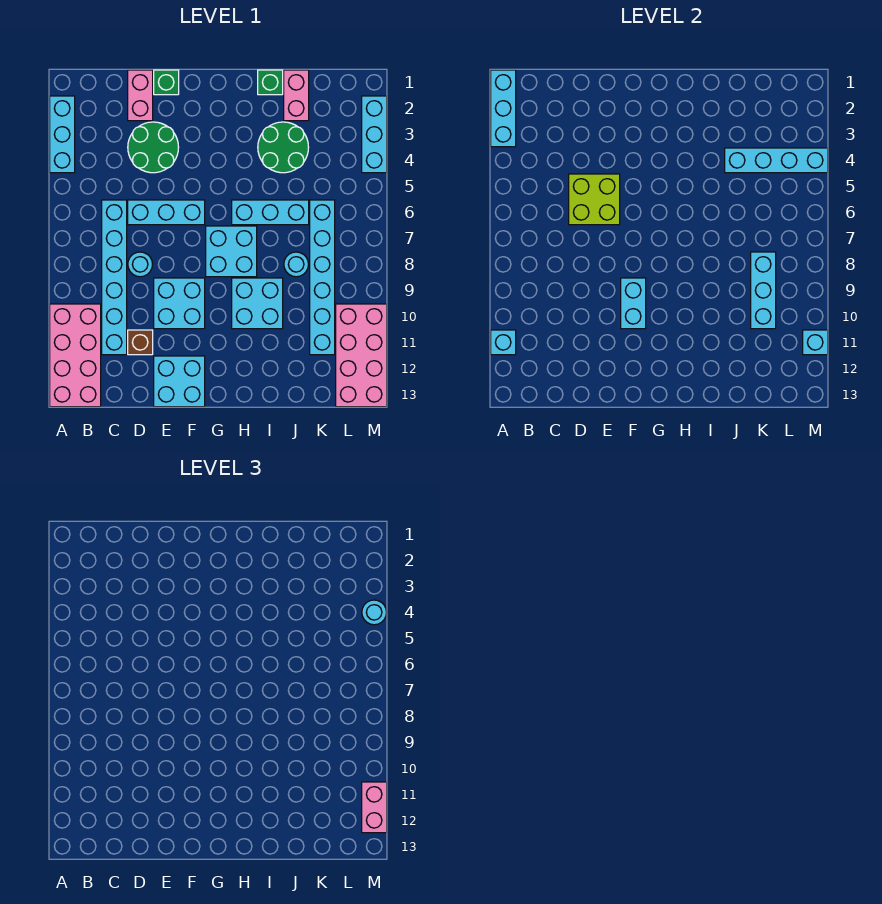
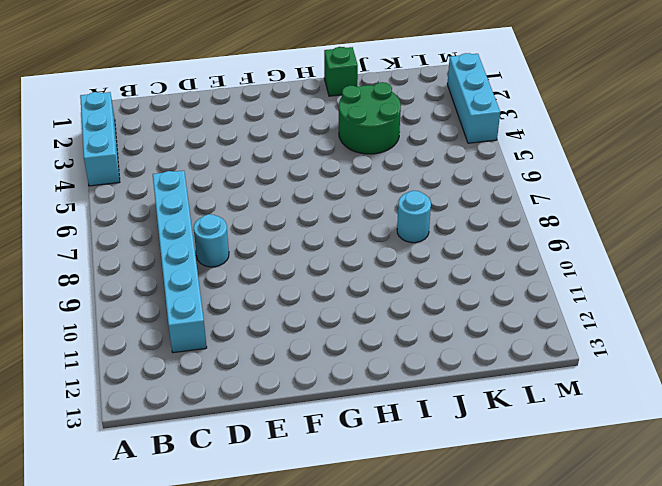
none -> pink 2x4 brick [50,304,101,407]
none -> pink 1x2 brick [128,70,153,121]
none -> green 2x2 round brick [128,122,179,173]
none -> cyan 1x3 brick [128,200,205,225]

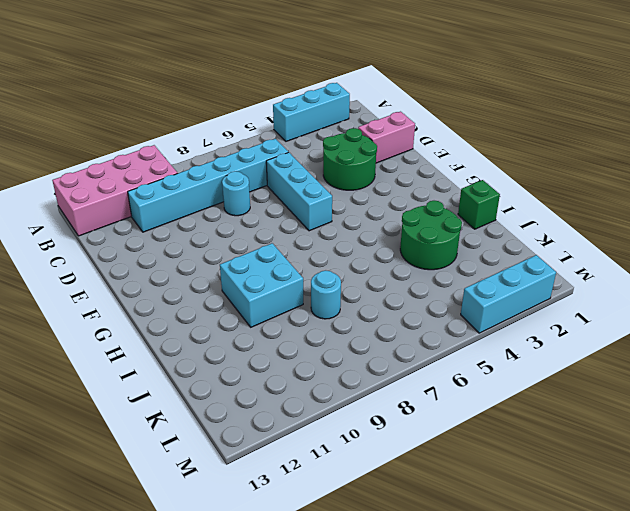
none -> brown 1x1 brick [128,330,153,355]
none -> green 1x1 brick [154,70,179,95]
none -> cyan 2x2 brick [154,278,205,329]
none -> cyan 2x2 brick [154,356,205,407]

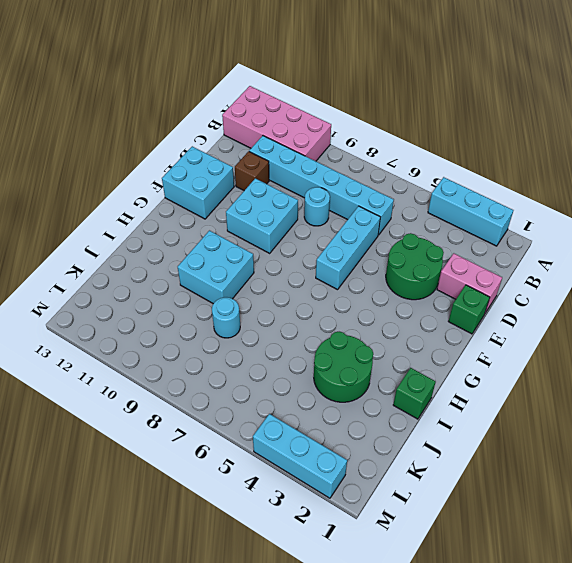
none -> cyan 2x2 brick [206,226,257,277]
none -> cyan 1x3 brick [232,200,309,225]
none -> pink 1x2 brick [284,70,309,121]
none -> cyan 1x6 brick [310,200,335,355]

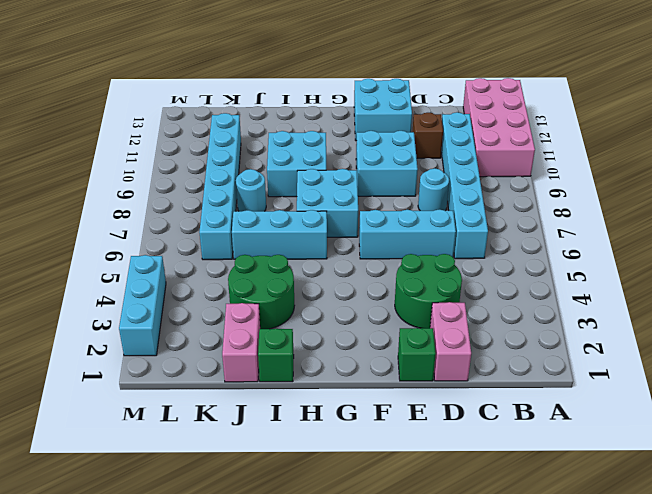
none -> cyan 1x3 brick [50,96,75,173]
none -> pink 2x4 brick [336,304,387,407]
none -> cyan 1x3 brick [491,70,516,147]
none -> cyan 1x1 brick [491,330,516,355]

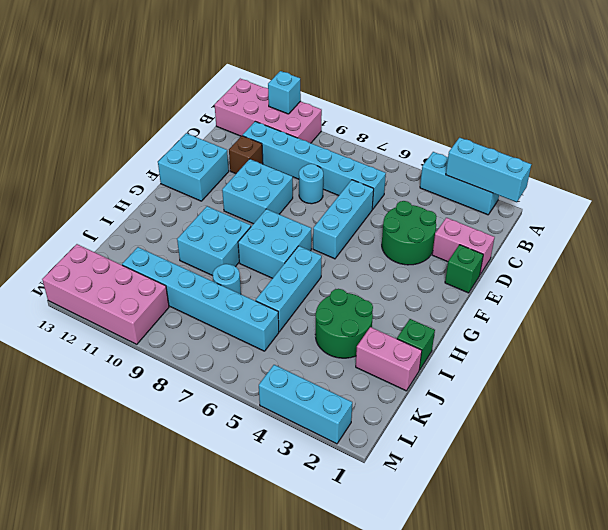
none -> lime 2x2 brick [569,174,620,225]
none -> cyan 1x2 brick [621,278,646,329]
none -> cyan 1x4 brick [725,148,828,173]
none -> cyan 1x3 brick [751,252,776,329]

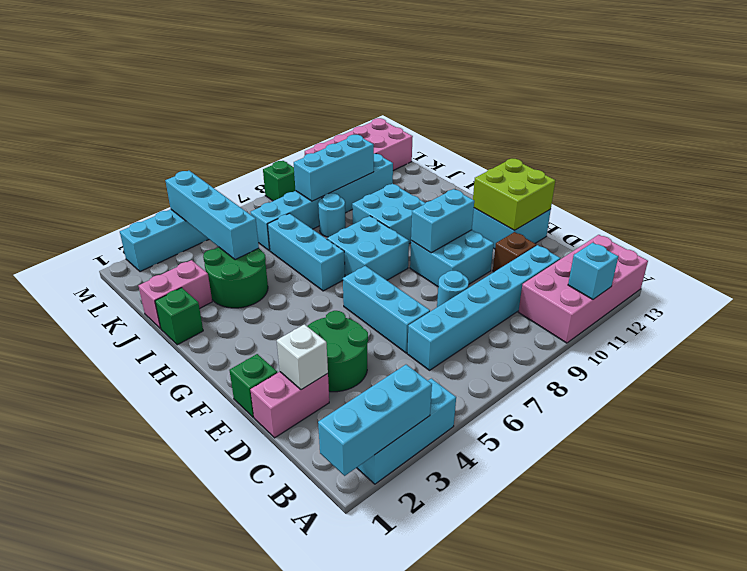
white 1x1 brick [277,324,328,390] -> none
lime 2x2 brick [473,159,555,230] -> lime 2x2 brick moved to [569,174,620,225]
green 1x1 brick [263,161,296,201] -> none
none -> cyan 1x1 brick [803,330,828,355]
none -> cyan 1x1 round brick [362,600,387,625]
none -> pink 1x2 brick [362,782,387,833]

